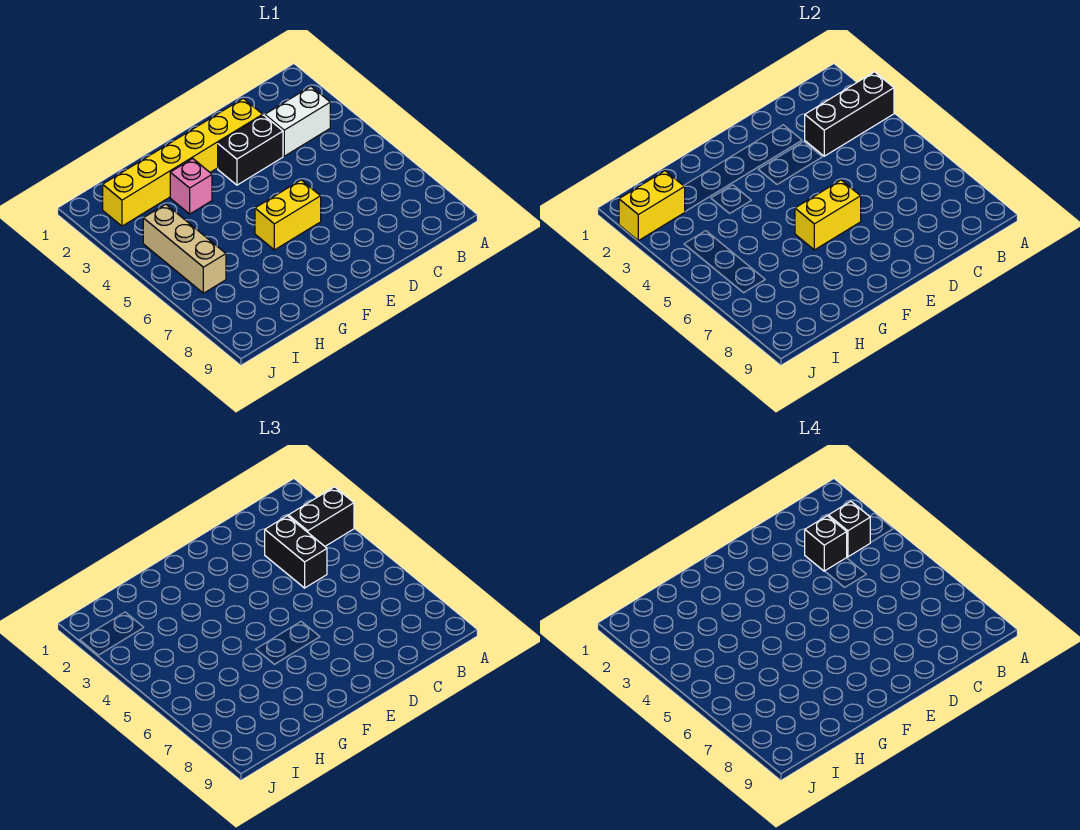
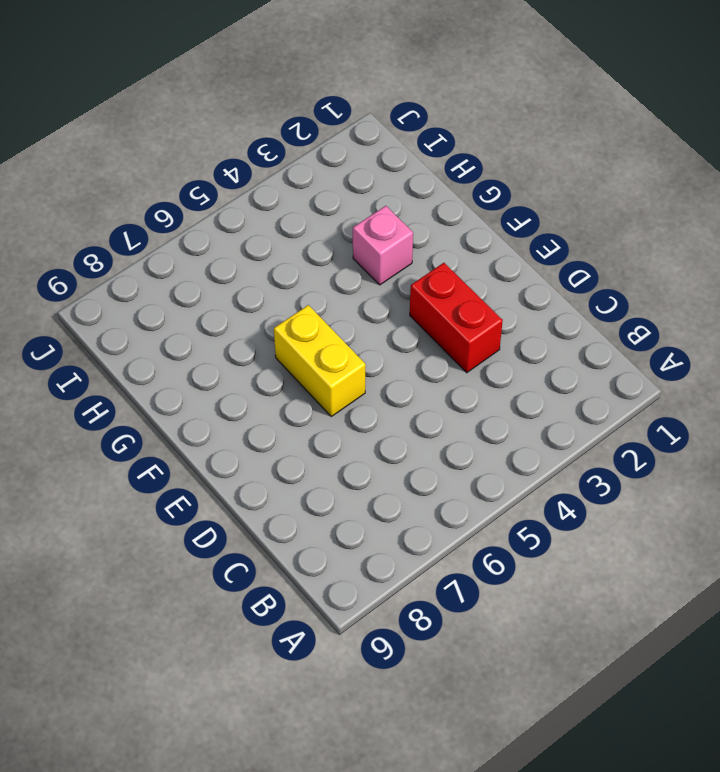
red 1x2 brick [410,263,503,373] -> black 1x2 brick [218,115,283,185]
none -> white 1x2 brick [265,86,330,156]
none -> yellow 1x6 brick [103,98,263,226]
none -> tan 1x3 brick [143,204,226,293]

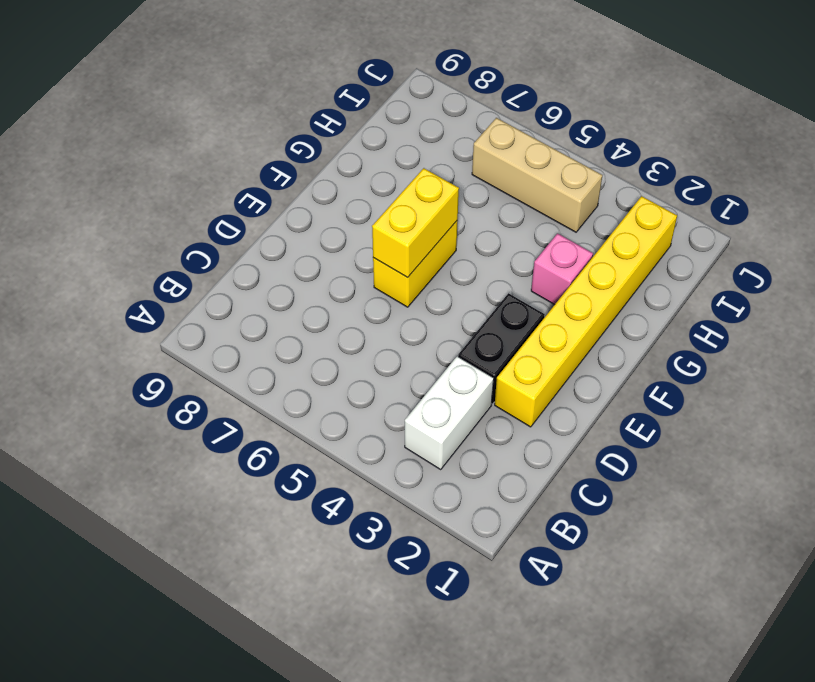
none -> black 1x3 brick [805,72,894,156]
none -> yellow 1x2 brick [619,171,685,241]
none -> black 1x2 brick [288,487,354,546]

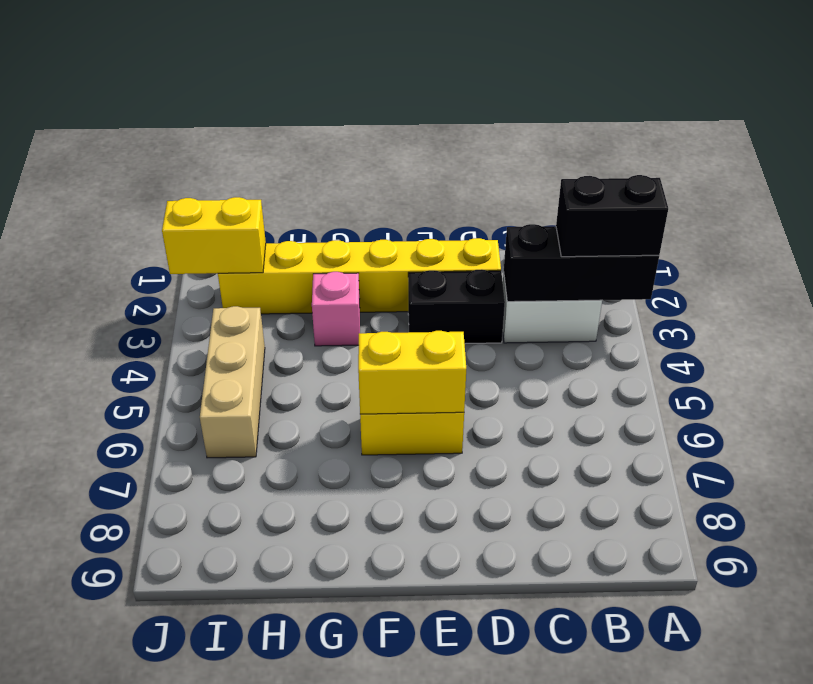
none -> black 1x2 brick [265,516,327,588]
none -> black 1x1 brick [828,501,870,557]
none -> black 1x1 brick [805,516,847,571]

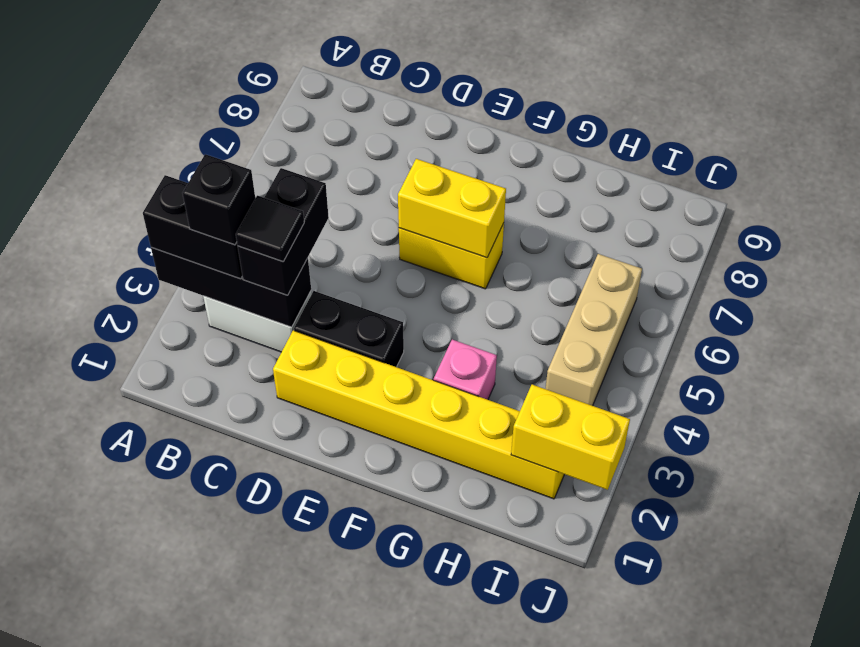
black 1x1 tile [236,196,304,262] -> black 1x1 brick [805,516,847,571]

